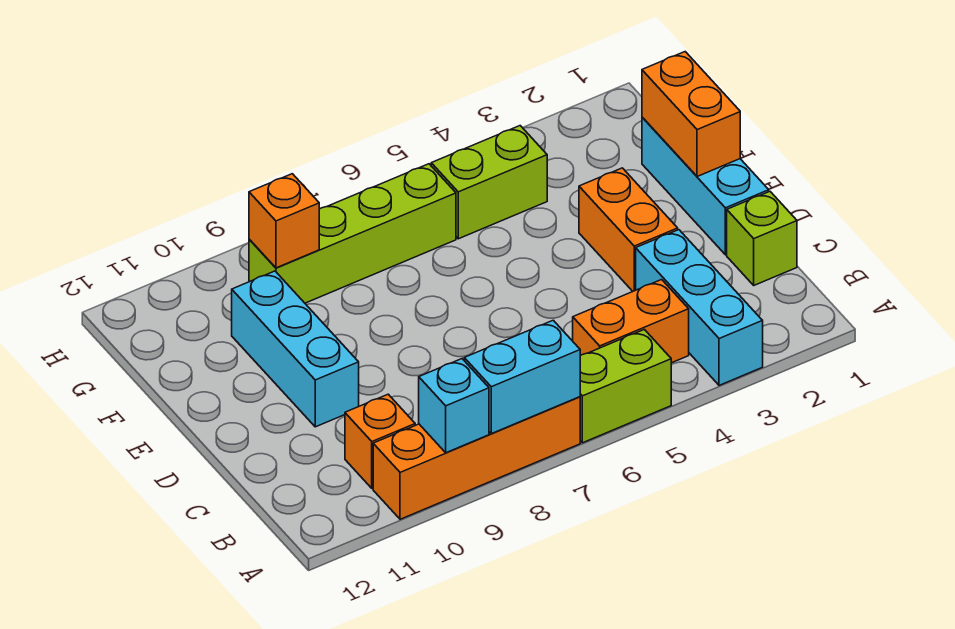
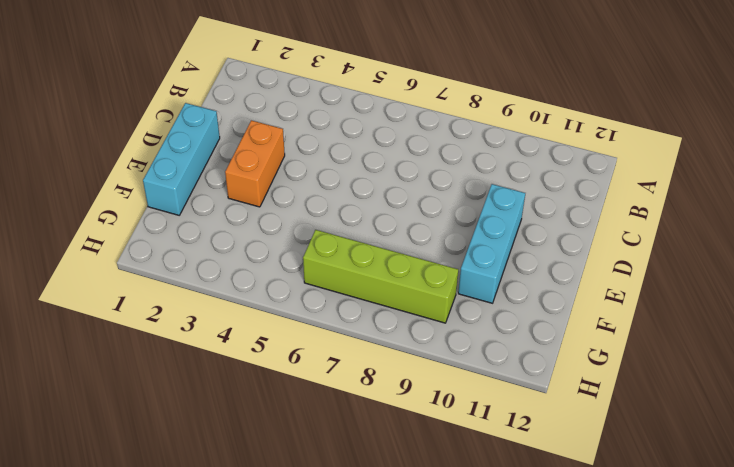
none -> cyan 1x3 brick [636,230,763,385]
none -> lime 1x2 brick [580,329,671,443]
none -> orange 1x4 brick [373,397,580,519]

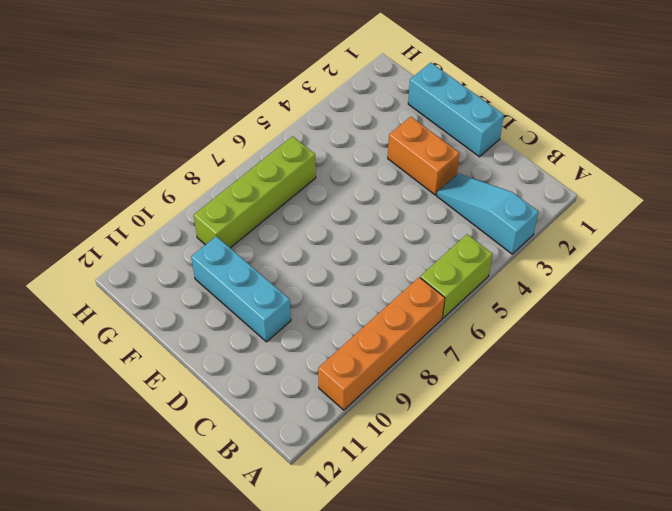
cyan 1x3 slope [437,174,538,254] -> cyan 1x3 brick [636,230,763,385]
none -> orange 1x2 brick [573,280,689,363]
none -> orange 1x1 brick [345,394,415,488]
none -> lime 1x1 brick [727,192,797,285]

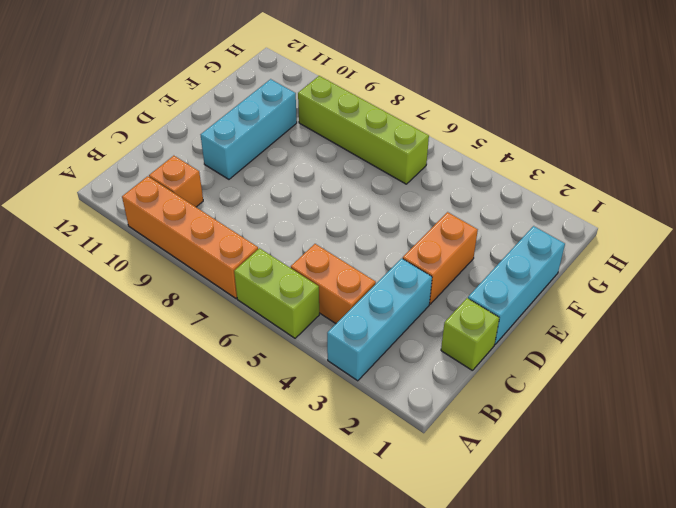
none -> lime 1x2 brick [431,126,547,239]
none -> cyan 1x2 brick [464,320,580,434]
none -> cyan 1x1 brick [419,359,489,453]

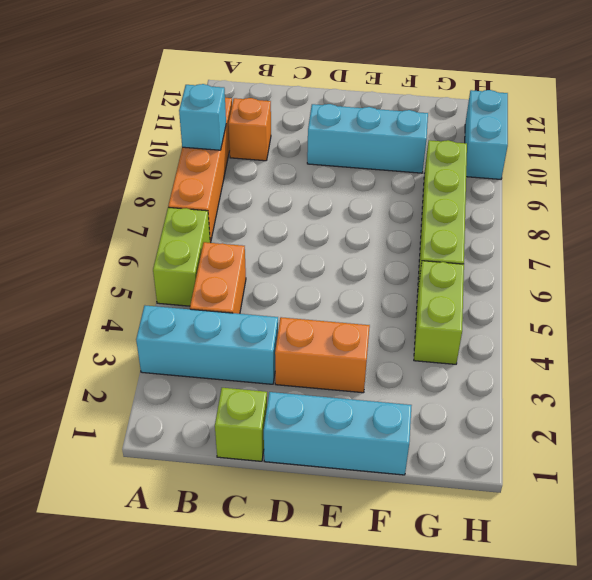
cyan 1x2 brick [465,90,508,179] -> cyan 1x2 brick moved to [464,320,580,434]
none -> orange 1x2 brick [642,52,740,177]
none -> orange 1x1 brick [249,174,319,268]

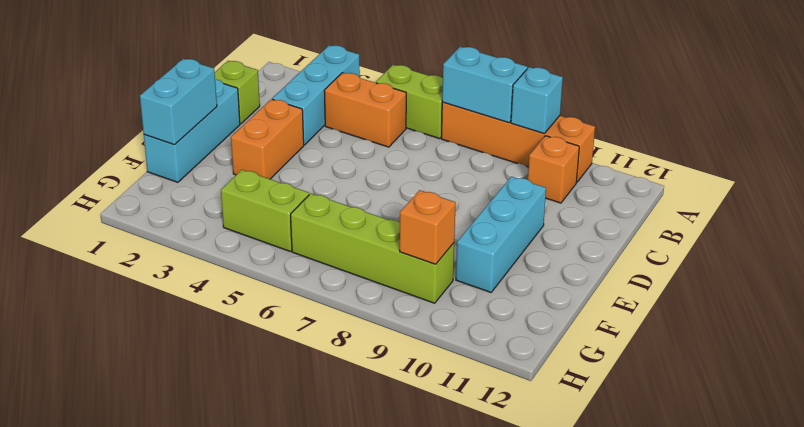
cyan 1x2 brick [140,59,217,145] -> orange 1x2 brick [642,52,740,177]

